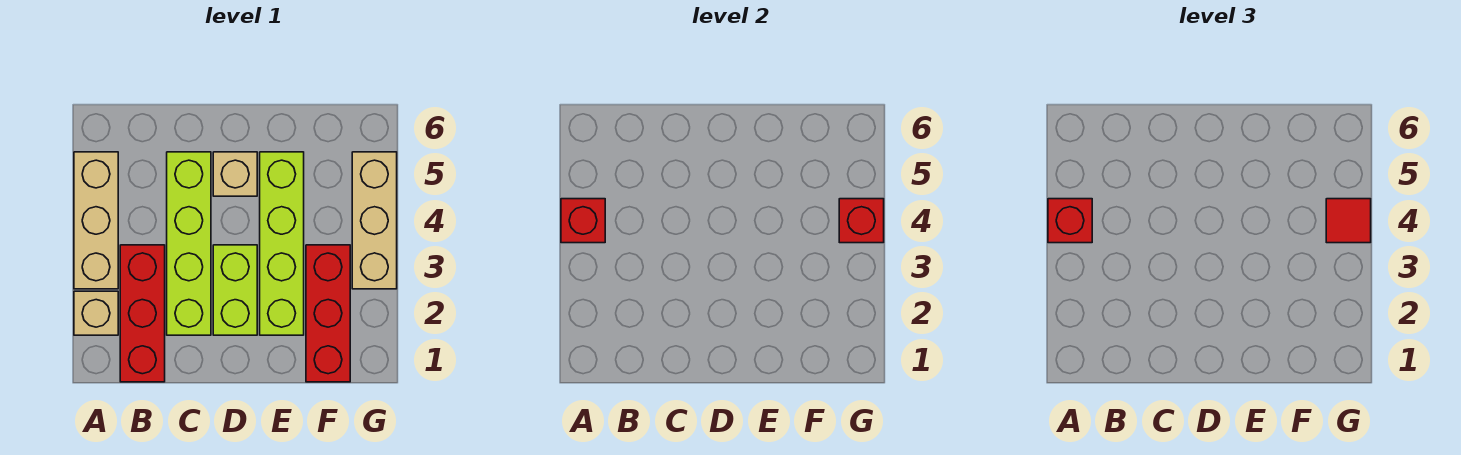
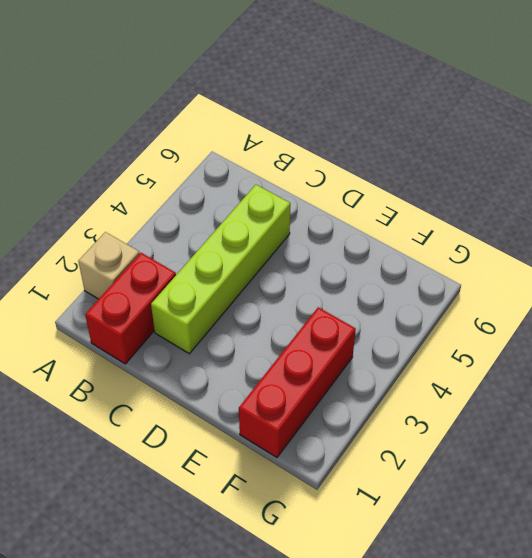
red 1x2 brick [85,253,176,364] -> red 1x3 brick [120,245,165,382]
none -> tan 1x3 brick [74,152,118,289]
none -> lime 1x2 brick [213,245,257,335]
none -> tan 1x1 brick [213,152,257,196]

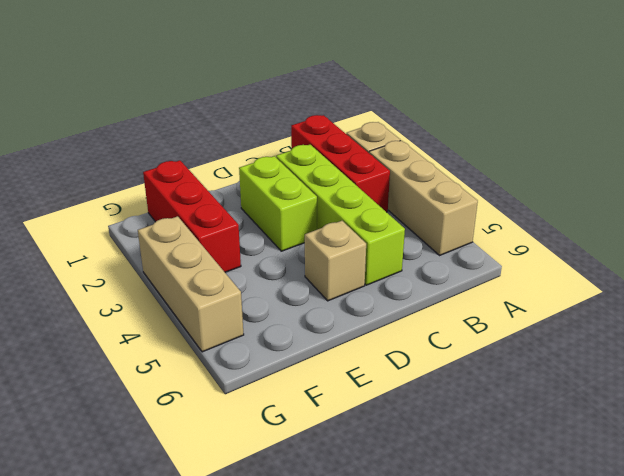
none -> lime 1x4 brick [260,152,304,335]
none -> red 1x1 brick [561,199,605,243]
none -> red 1x1 brick [839,199,884,243]

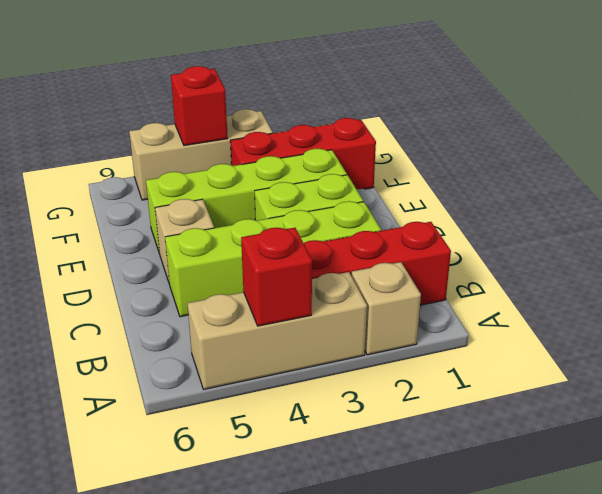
none -> red 1x1 brick [1048,199,1092,243]
none -> red 1x1 tile [1326,199,1371,243]

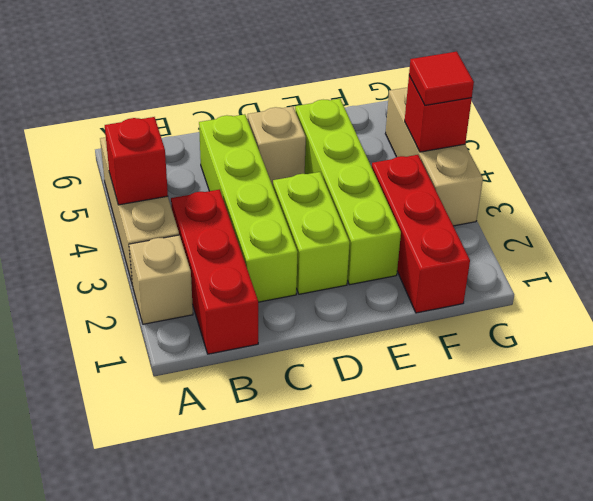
none -> red 1x1 brick [1048,199,1092,243]

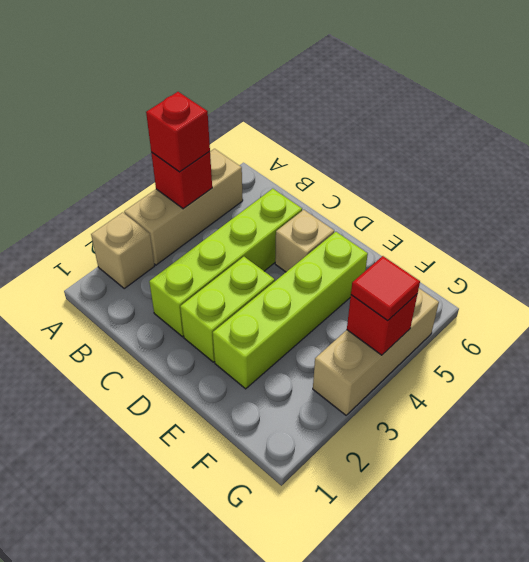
none -> red 1x3 brick [120,245,165,382]
none -> red 1x3 brick [306,245,350,382]

